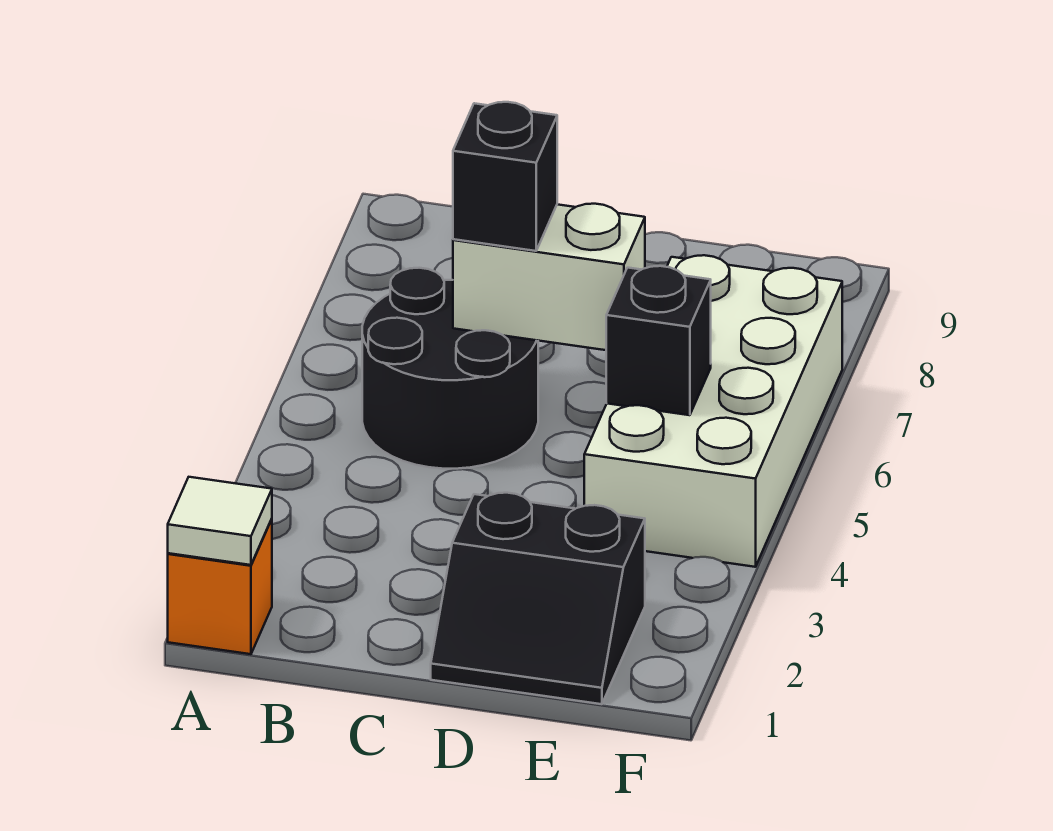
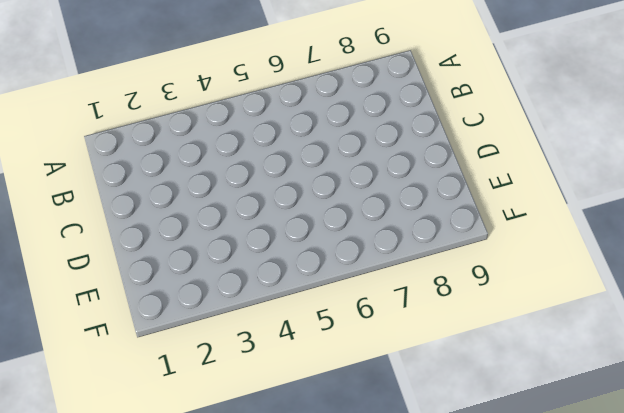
none -> orange 1x1 brick [168,519,272,654]
none -> black 2x2 round brick [362,268,538,469]

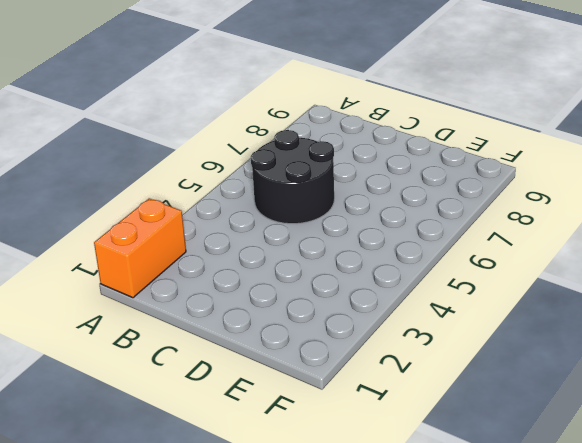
orange 1x2 brick [94,198,186,298] -> orange 1x1 brick [168,519,272,654]
none -> black 2x2 slope [431,493,645,704]
none -> white 2x4 brick [584,255,842,567]

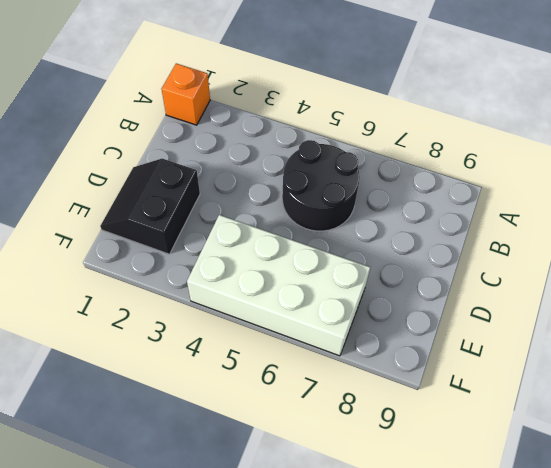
none -> white 1x1 tile [168,477,272,565]
none -> white 1x2 brick [453,204,645,350]

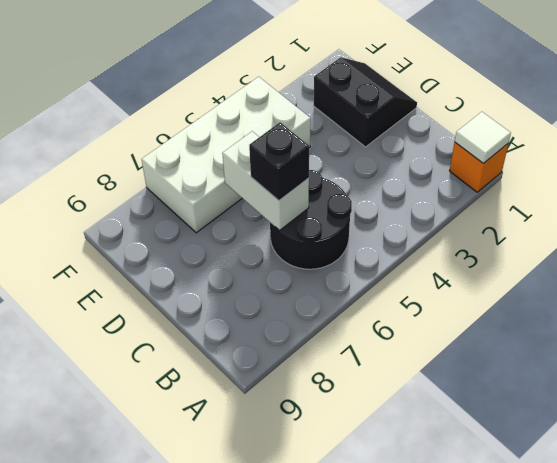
none -> black 1x1 brick [606,266,711,415]

